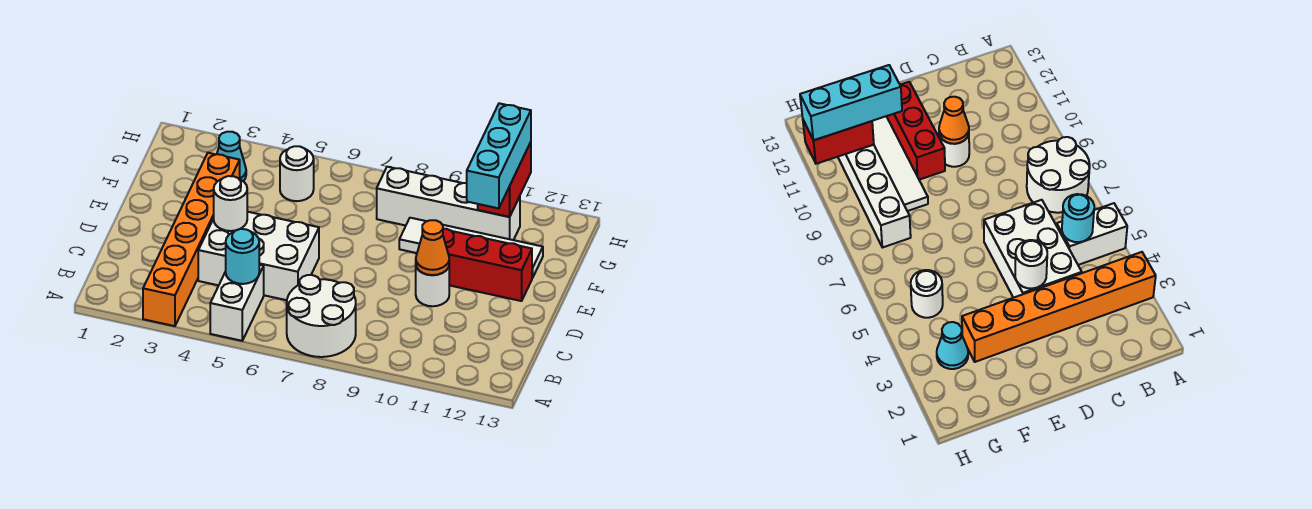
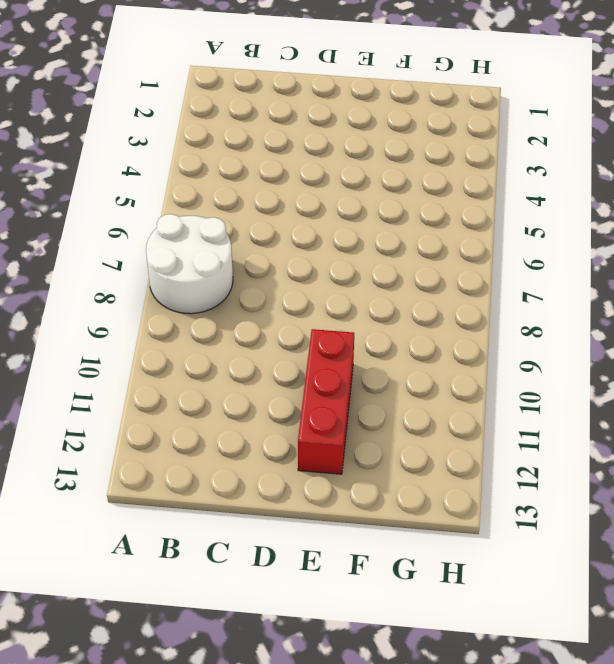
none -> orange 1x6 brick [143,153,240,326]
none -> white 1x2 brick [210,265,264,341]
none -> white 2x3 brick [198,212,319,300]

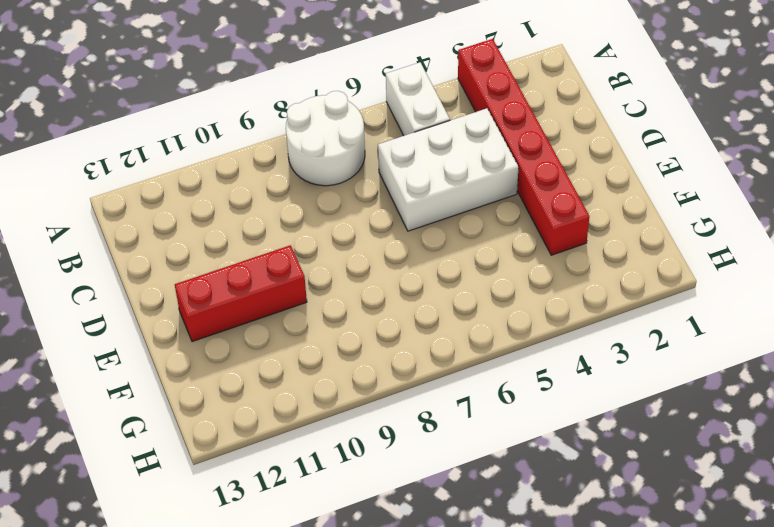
red 1x6 brick [458,39,589,255] -> orange 1x6 brick [143,153,240,326]
none -> white 1x1 round brick [416,267,449,306]
none -> white 1x4 tile [399,218,543,278]
none -> cyan 1x1 cone [217,132,246,181]

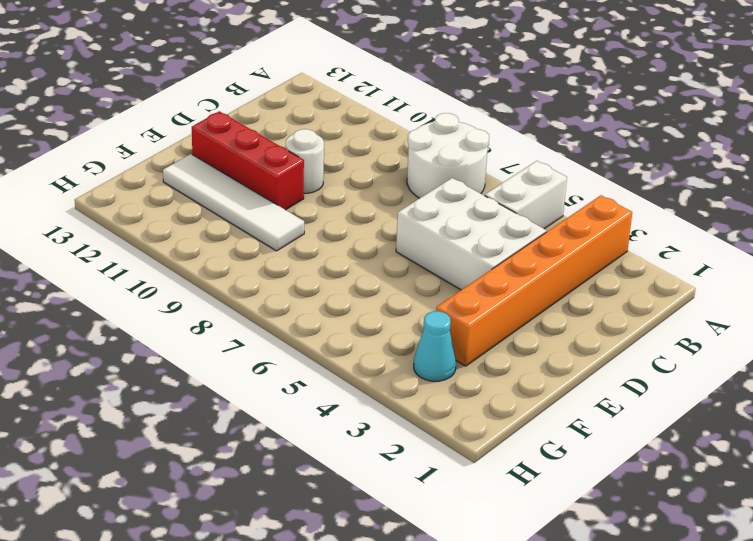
none -> white 1x1 round brick [280,146,314,201]
none -> white 1x4 brick [377,167,520,240]
none -> cyan 1x1 round brick [226,229,259,284]

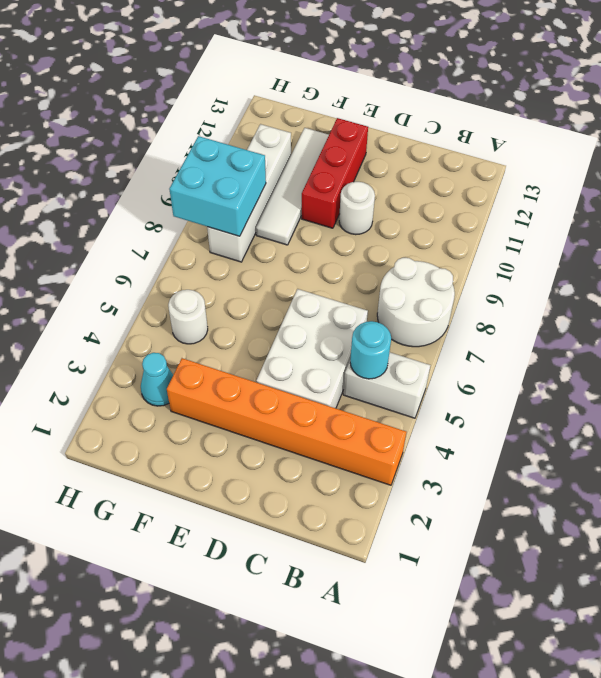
cyan 2x2 brick [169,136,266,236] -> none
none -> white 1x1 round brick [214,176,247,231]
none -> orange 1x1 cone [416,220,449,275]
none -> red 1x2 brick [478,142,531,217]

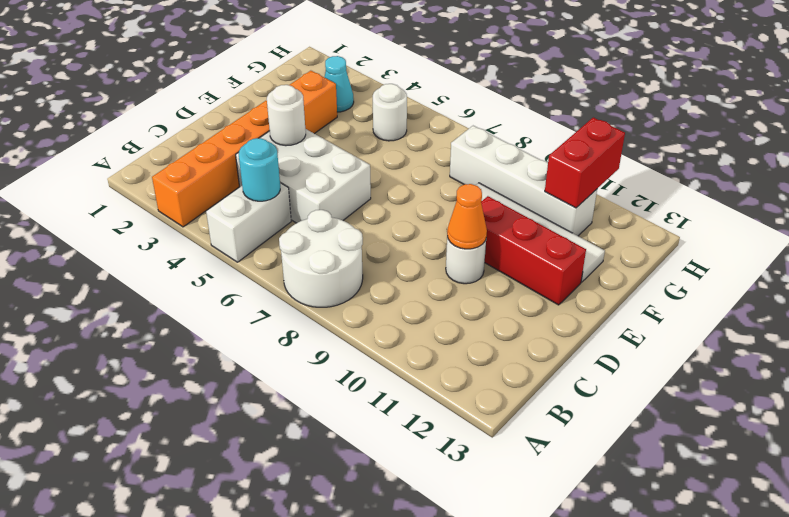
none -> cyan 1x3 brick [467,103,531,208]

